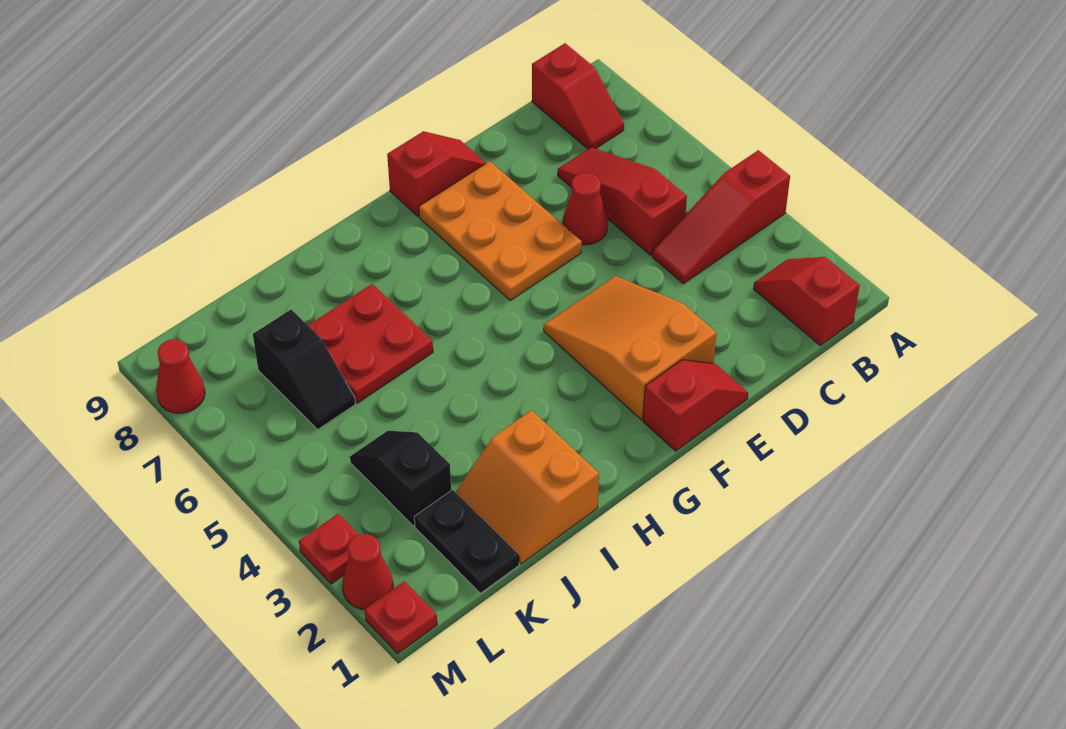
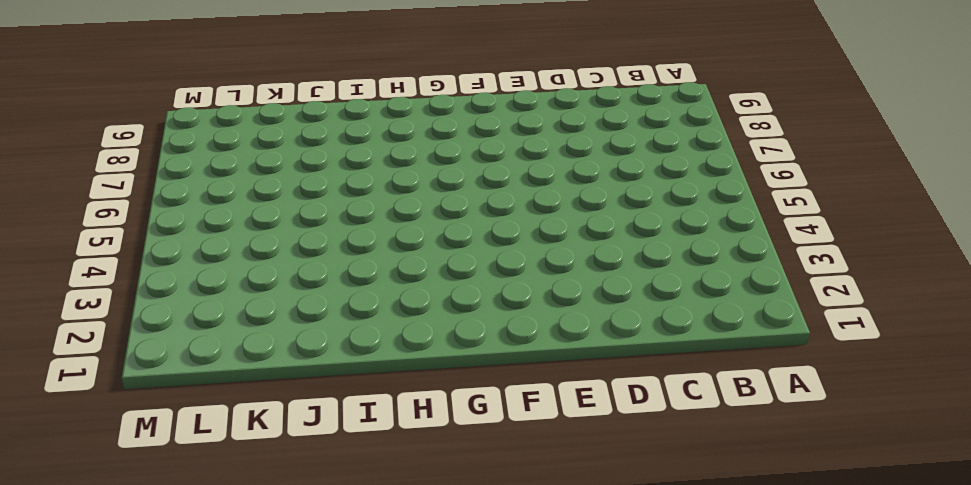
none -> red 1x3 slope [652,150,790,284]
none -> red 1x2 slope [754,257,860,346]
none -> red 1x2 slope [532,43,624,149]

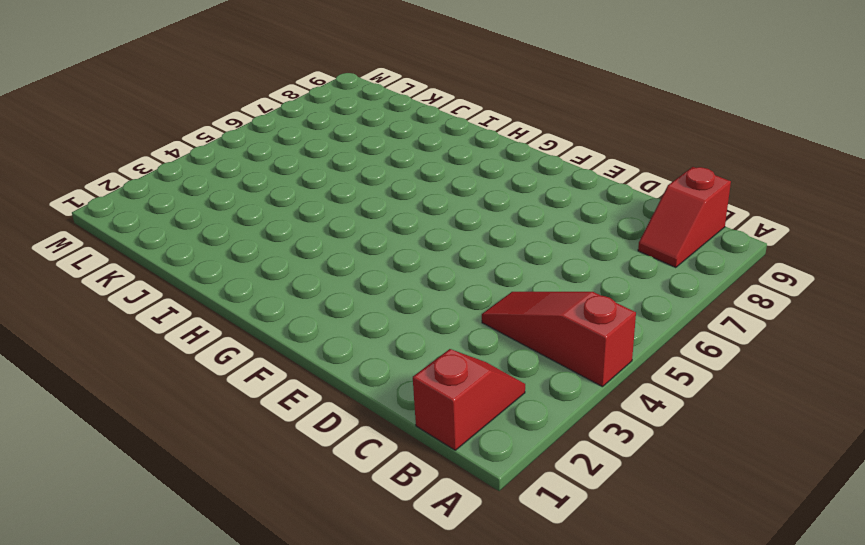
none -> red 1x3 slope [558,147,687,255]
none -> red 1x1 cone [563,173,608,245]
none -> red 1x2 slope [643,360,748,451]

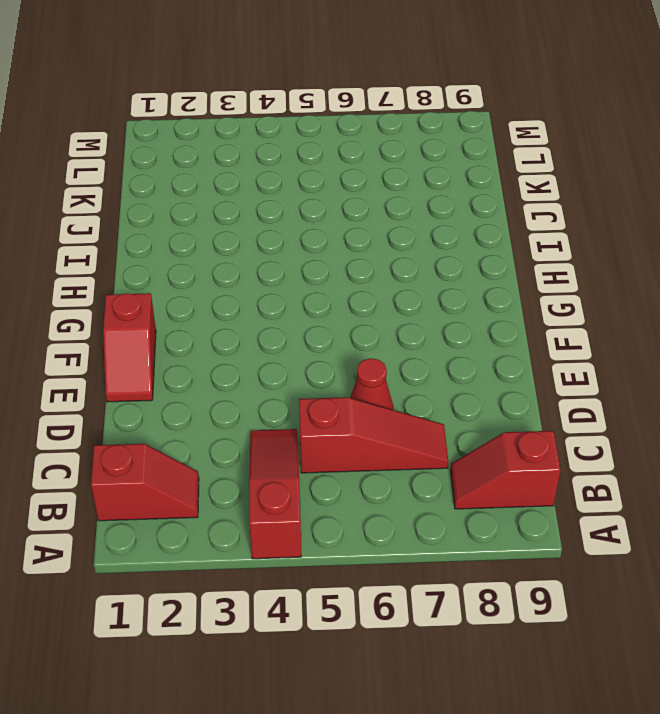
none -> orange 2x3 slope [544,276,716,420]
none -> orange 2x3 plate [419,161,582,300]
none -> red 1x2 slope [387,131,486,217]

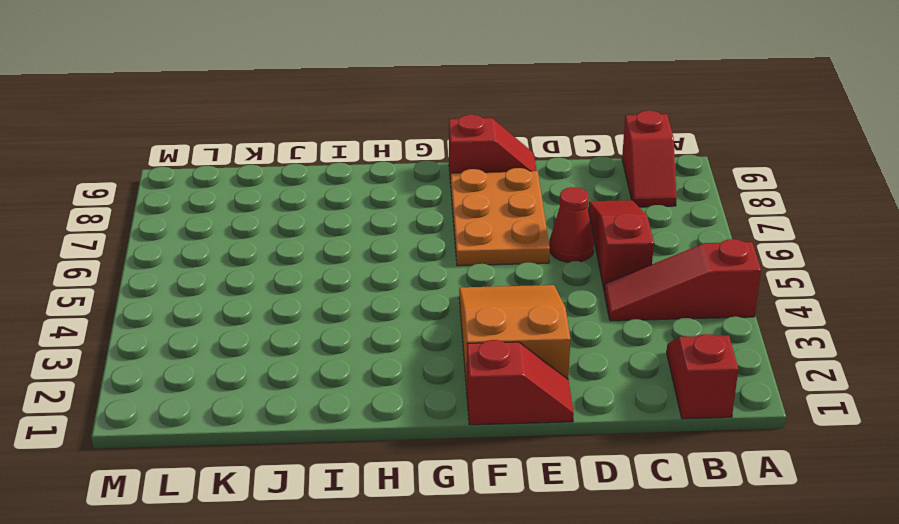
none -> orange 2x2 slope [456,410,599,564]
none -> red 2x2 plate [308,284,433,403]
none -> black 1x2 plate [414,490,519,593]

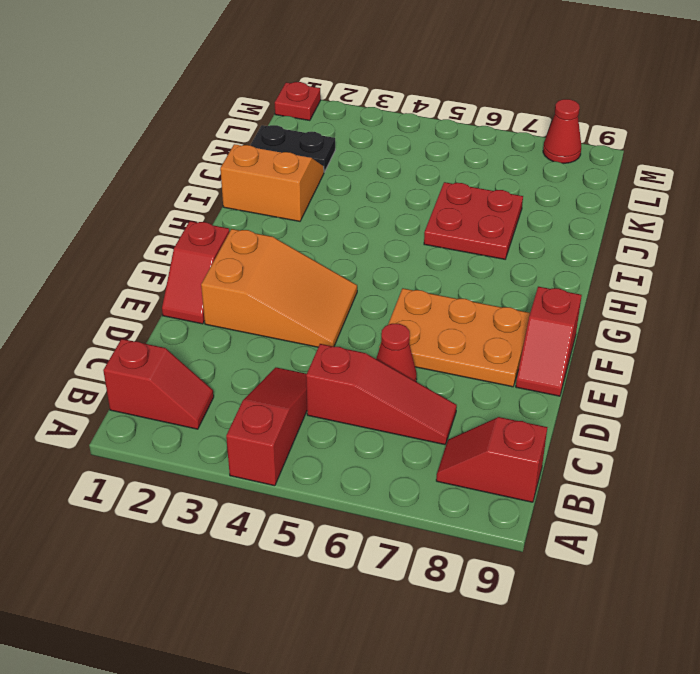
none -> black 1x2 slope [350,431,451,526]
none -> black 1x2 slope [253,310,355,429]
none -> red 1x1 cone [342,534,393,609]

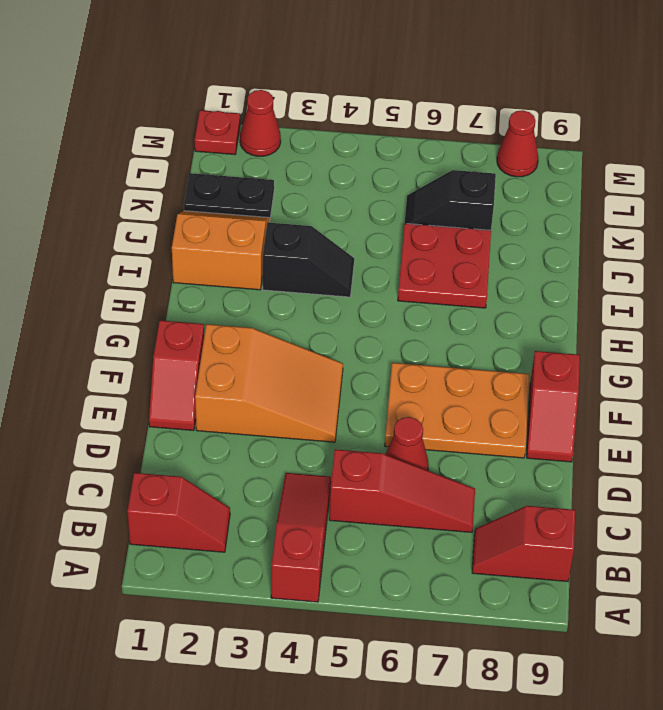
black 1x2 slope [263,223,354,297] -> black 1x2 slope moved to [350,431,451,526]
none -> red 1x1 plate [299,514,359,584]

